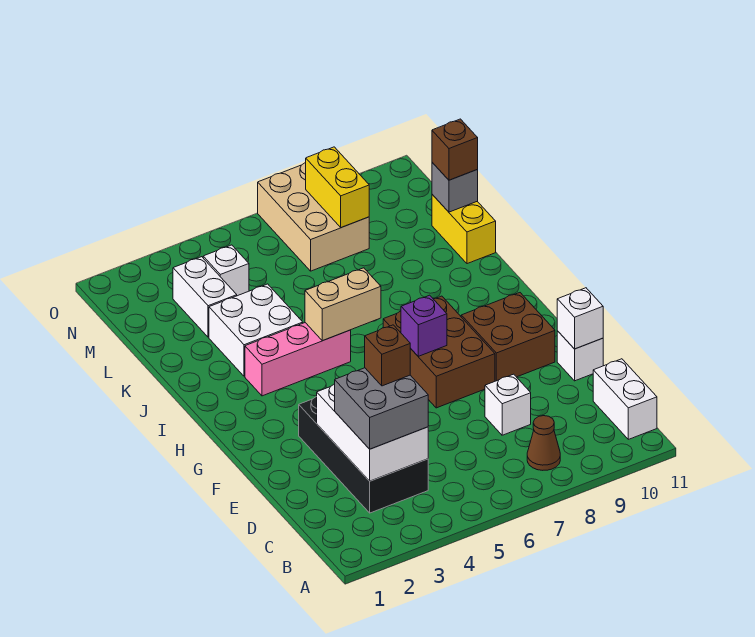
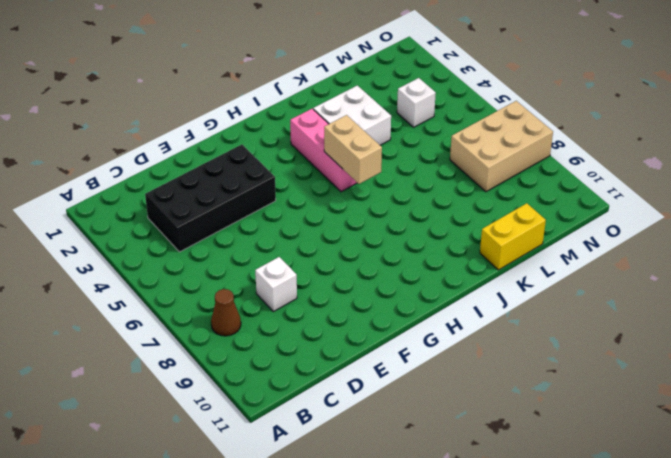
none -> white 1x2 brick [593,359,657,439]
none -> white 1x1 brick [557,331,603,381]
none -> brown 2x3 brick [383,296,495,408]

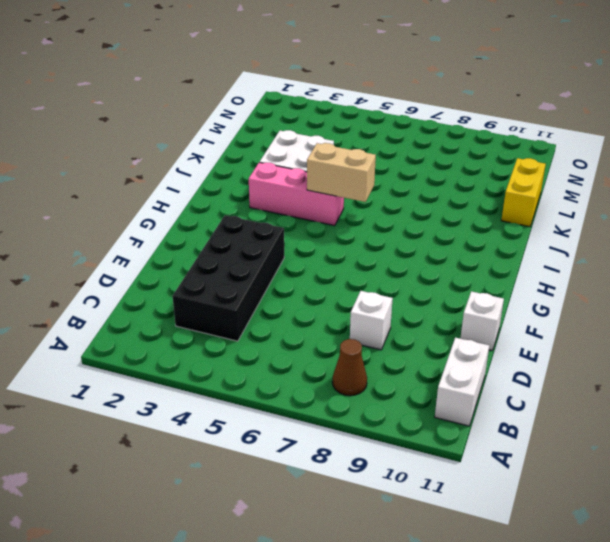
none -> brown 2x3 brick [383,296,495,408]
none -> brown 2x2 brick [461,293,555,381]
none -> white 1x2 brick [173,257,237,337]

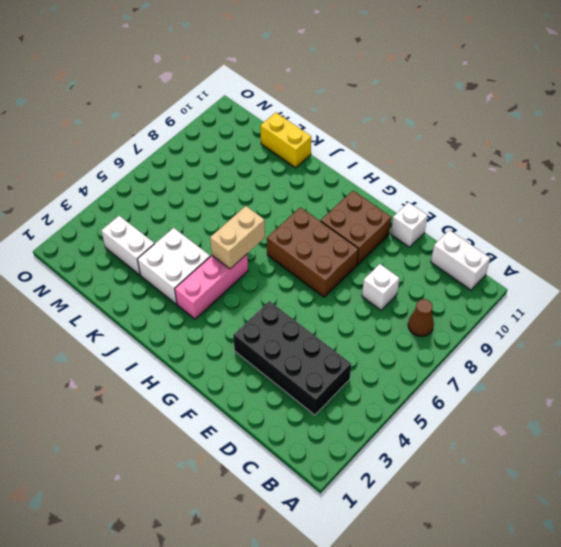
none -> white 1x1 brick [203,245,249,296]
none -> tan 2x3 brick [258,163,369,271]
none -> white 2x3 brick [317,384,428,481]

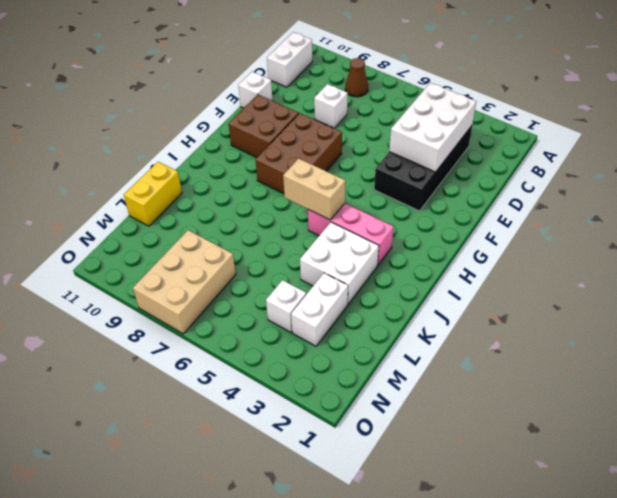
none -> white 1x1 brick [557,288,603,349]
none -> purple 1x1 brick [401,295,447,356]
none -> grey 1x1 brick [432,162,478,212]

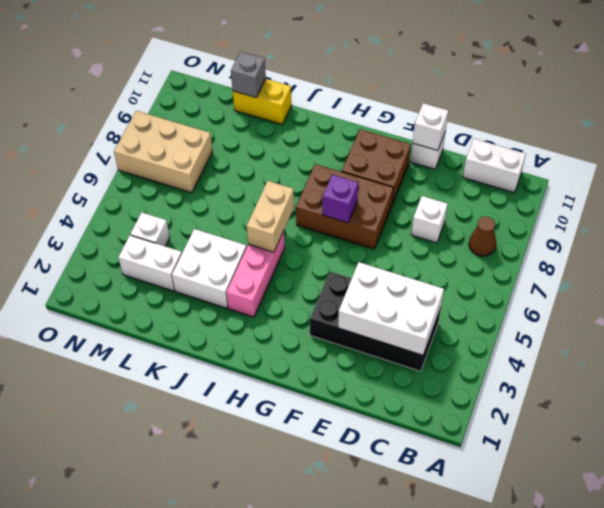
none -> yellow 1x2 brick [306,147,369,228]
none -> grey 2x2 brick [335,368,428,449]
none -> brown 1x1 brick [432,119,478,180]

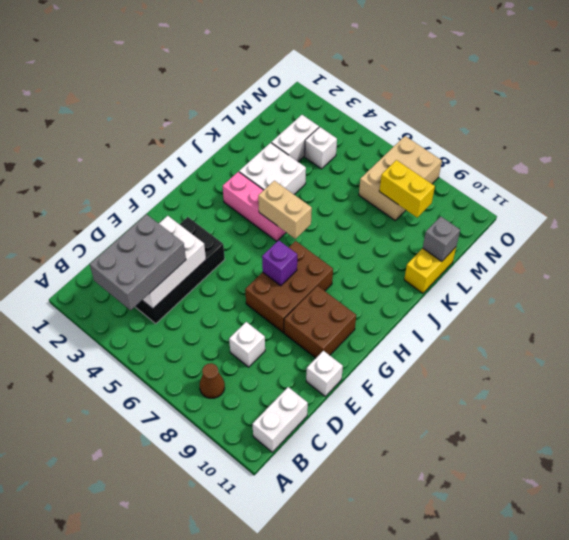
grey 2x3 brick [90,214,186,310] -> grey 2x2 brick [335,368,428,449]
yellow 1x2 brick [379,160,435,217] -> yellow 1x2 brick turned to [306,147,369,228]
none -> white 1x1 brick [557,288,603,349]
none -> brown 1x1 brick [432,119,478,180]
none -> brown 1x1 brick [365,325,410,386]

